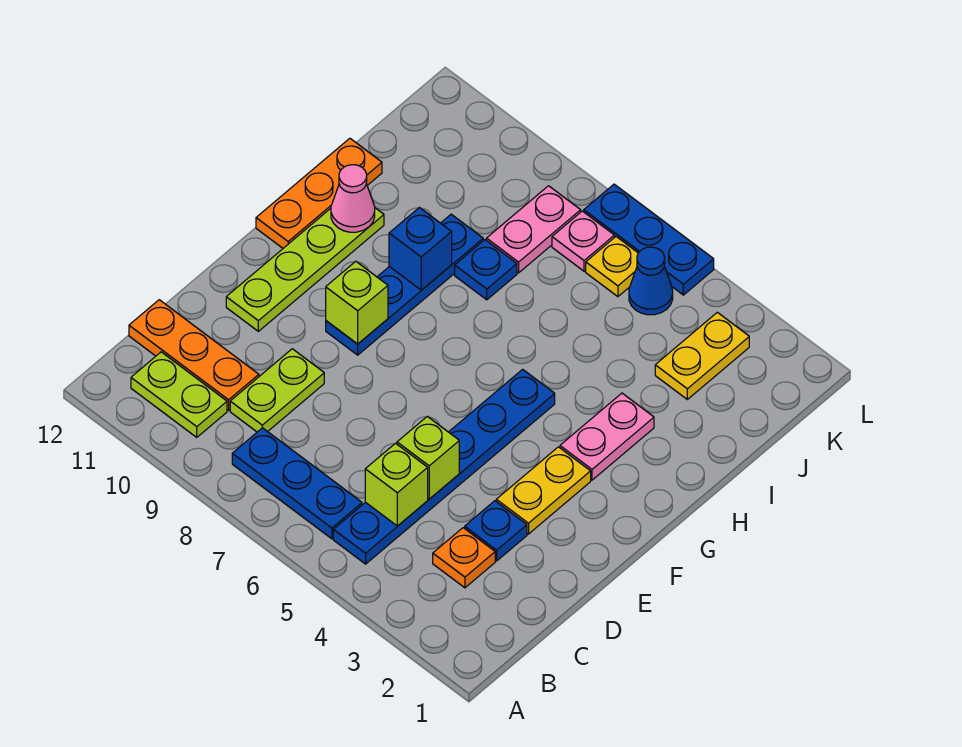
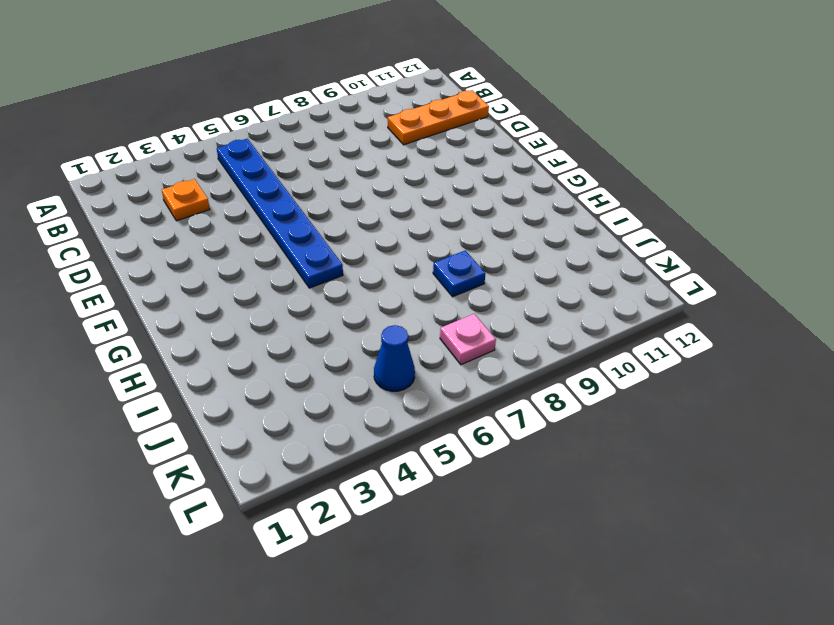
none -> blue 1x3 plate [232,428,362,539]
none -> lime 1x2 plate [131,352,227,437]
none -> lime 1x2 plate [230,349,324,432]

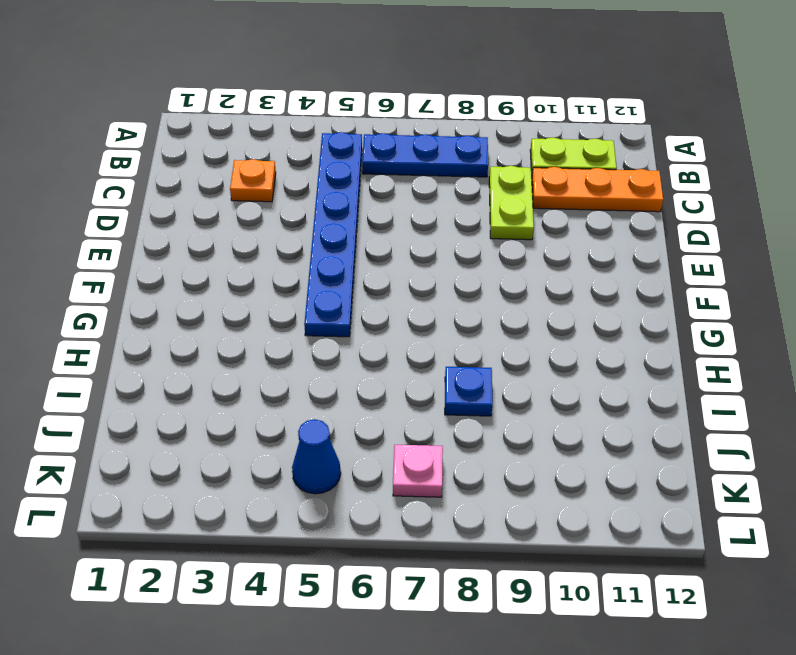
none -> blue 1x1 plate [465,501,527,561]
none -> yellow 1x2 plate [496,447,591,534]
none -> lime 1x4 plate [226,208,384,331]

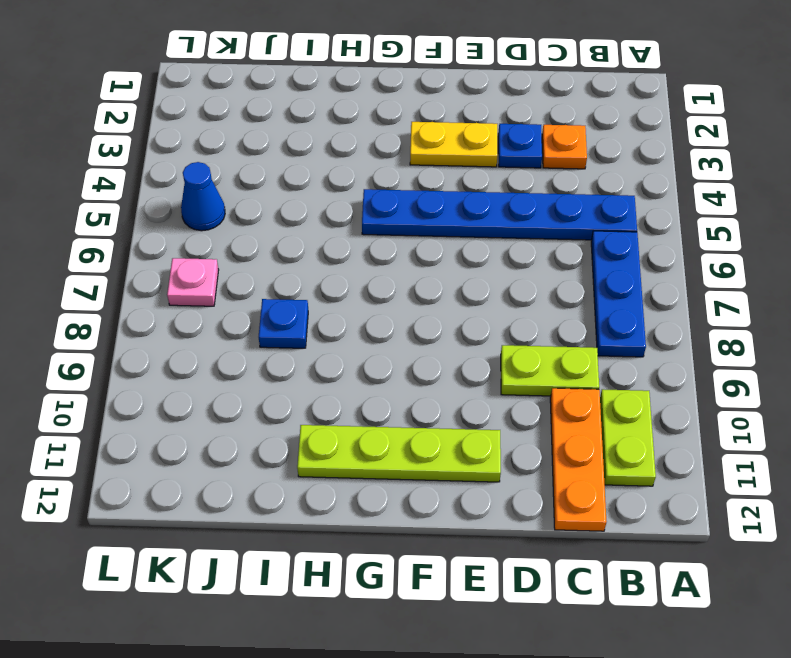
none -> blue 1x4 plate [326,214,483,355]
none -> pink 1x2 plate [560,393,654,480]
none -> orange 1x3 plate [256,138,382,248]

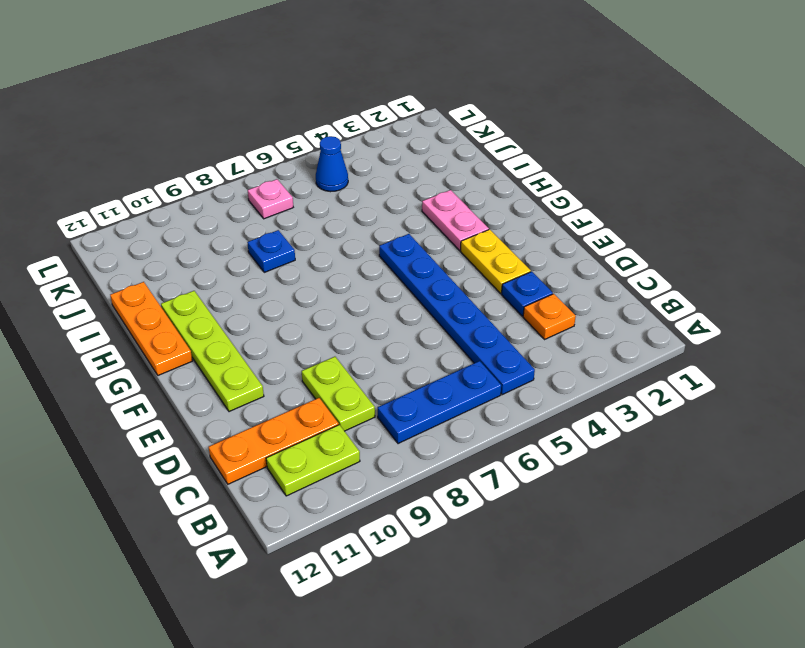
none -> blue 1x4 plate [326,214,483,355]
none -> yellow 1x2 plate [655,312,749,399]
none -> pink 1x2 plate [486,186,581,273]

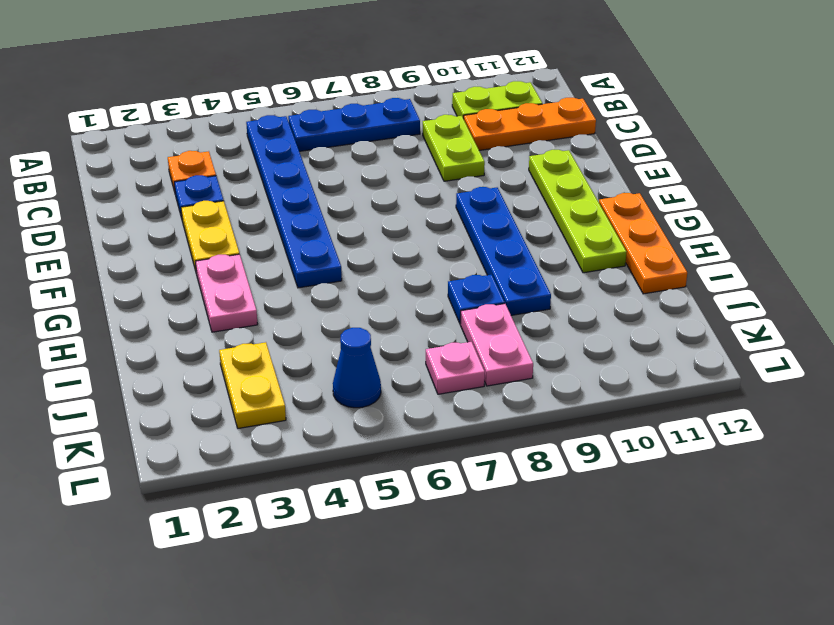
none -> yellow 1x1 plate [586,237,638,297]
none -> blue 1x3 plate [584,184,714,295]
none -> lime 1x1 brick [365,443,428,526]

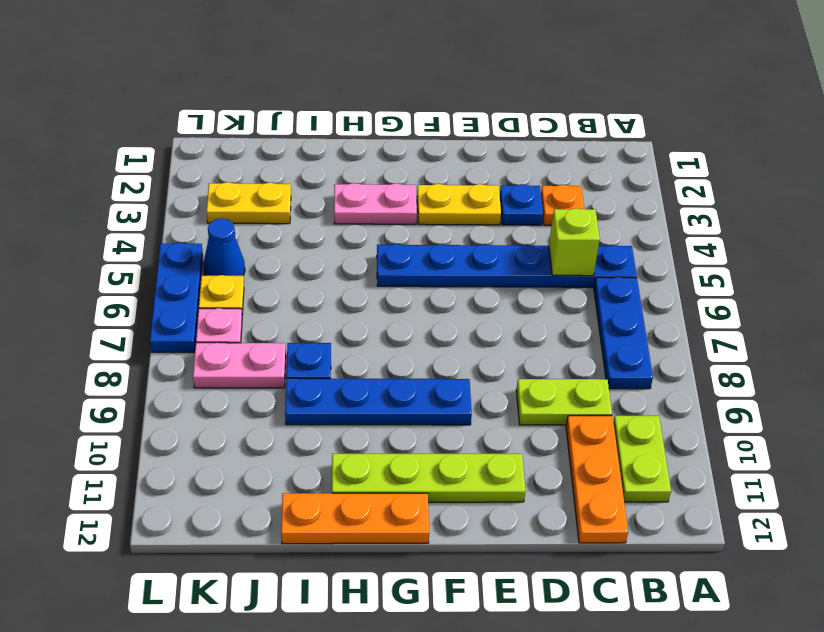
none -> lime 1x1 brick [397,416,459,499]
none -> lime 1x1 brick [326,261,388,344]
none -> blue 1x1 brick [389,208,452,290]

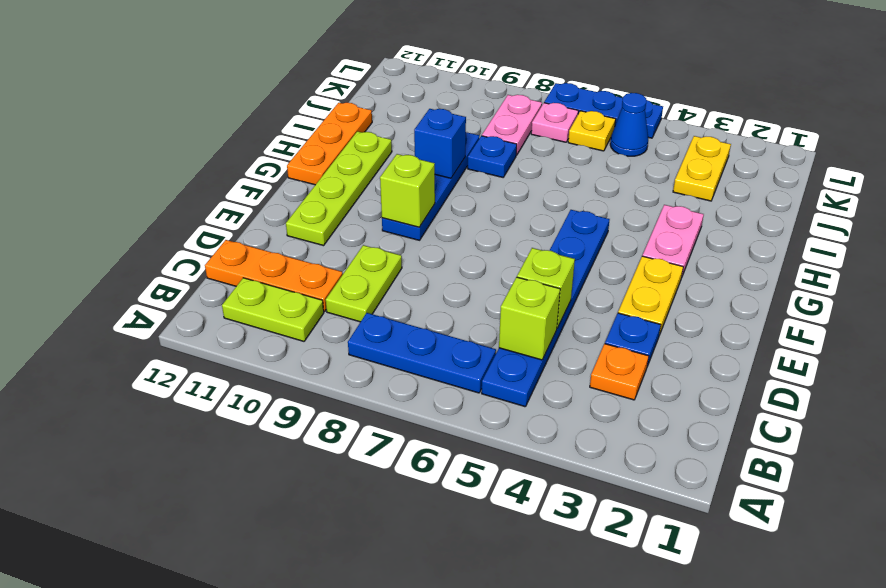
none -> pink 1x1 cone [331,165,375,232]

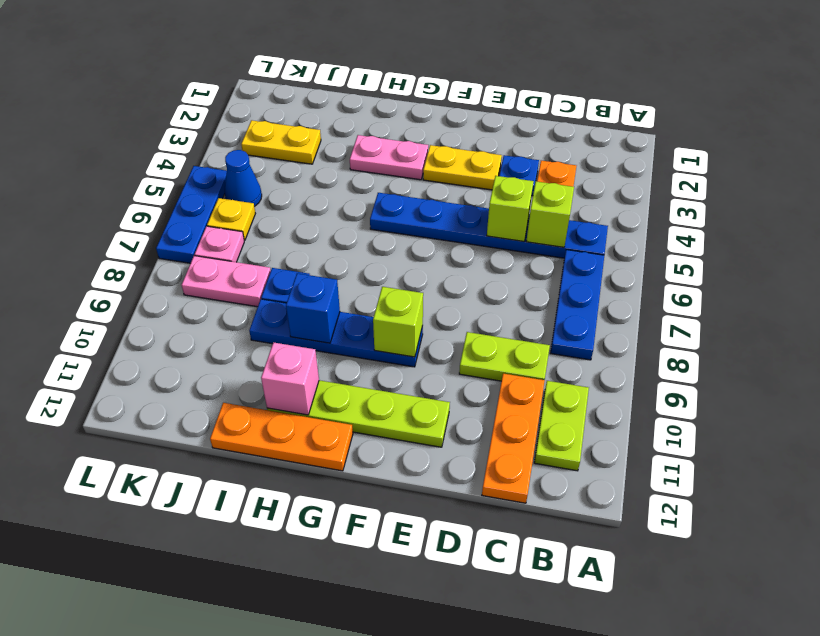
pink 1x1 brick [261,342,319,415] -> pink 1x1 cone [331,165,375,232]

